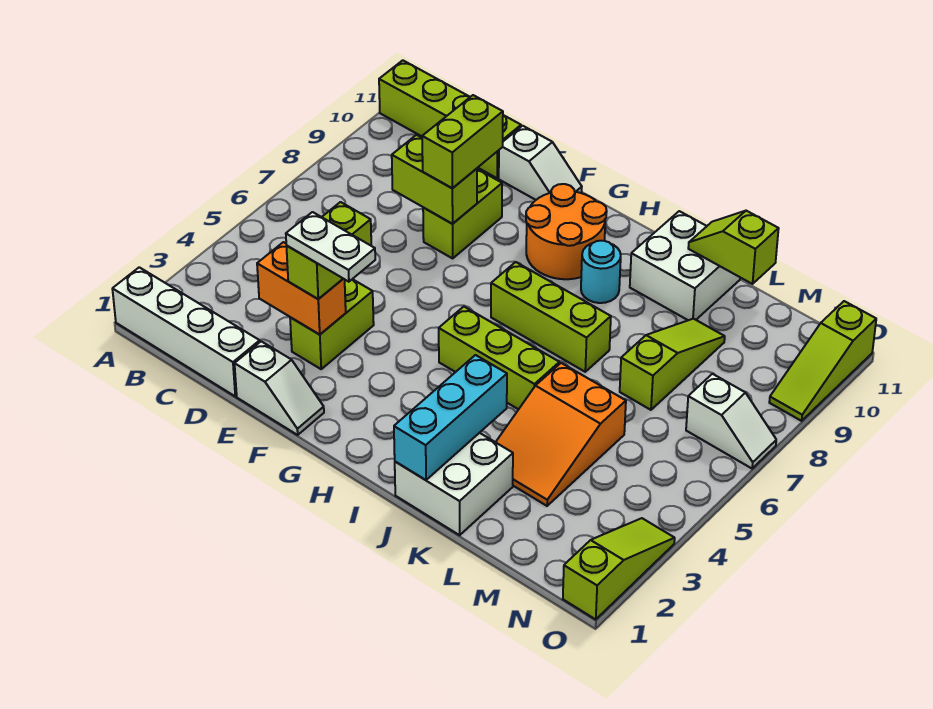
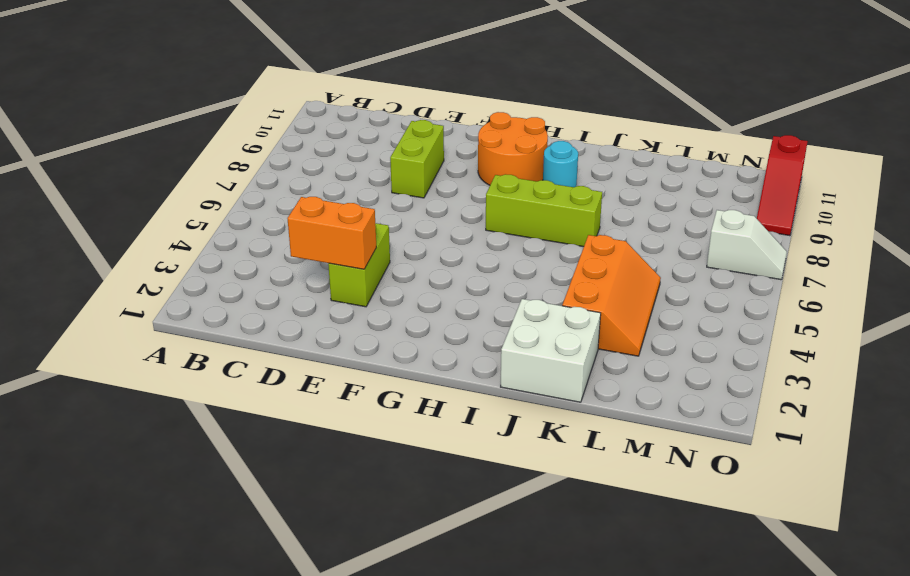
orange 2x3 slope [562,235,661,356] -> orange 2x3 slope turned to [496,363,626,506]
red 1x3 slope [757,135,808,236] -> lime 1x3 slope [769,301,876,421]
none -> white 1x4 brick [112,267,260,396]
none -> lime 1x4 brick [379,60,521,178]
none -> white 1x2 slope [235,341,324,435]

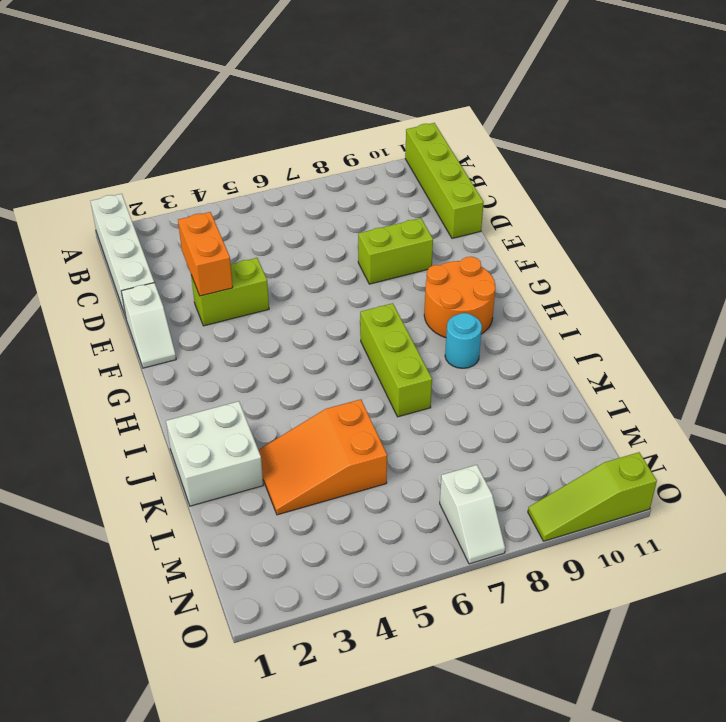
none -> white 1x2 slope [499,126,582,200]
none -> lime 1x3 brick [439,307,559,409]
none -> white 2x2 brick [630,211,740,320]

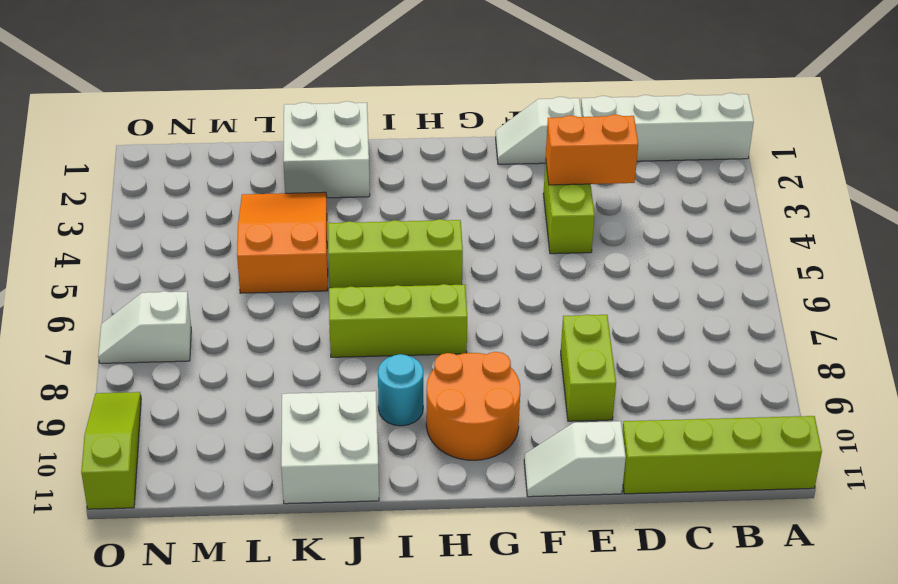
none -> lime 1x3 slope [620,319,725,410]
none -> lime 1x3 slope [563,518,675,619]
none -> lime 1x2 brick [392,135,477,224]

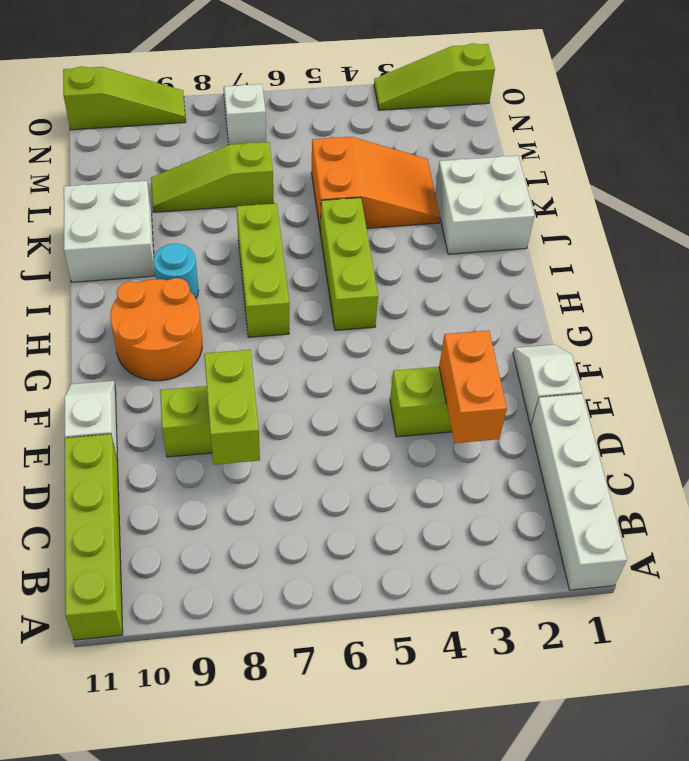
none -> cyan 1x3 brick [394,355,507,480]
none -> lime 1x2 slope [688,211,779,284]
none -> lime 1x2 brick [286,202,371,299]

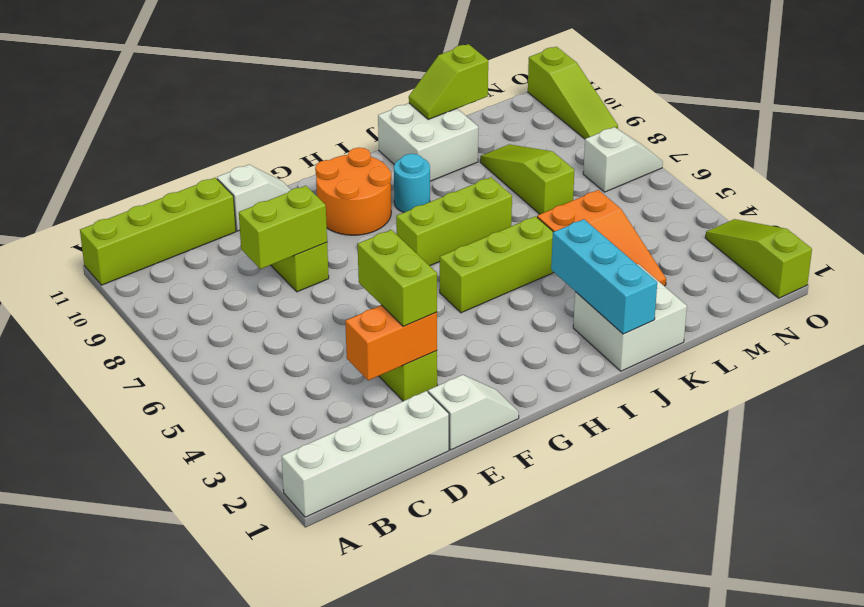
none -> lime 1x2 brick [422,95,503,188]
none -> white 1x2 plate [286,212,375,282]

